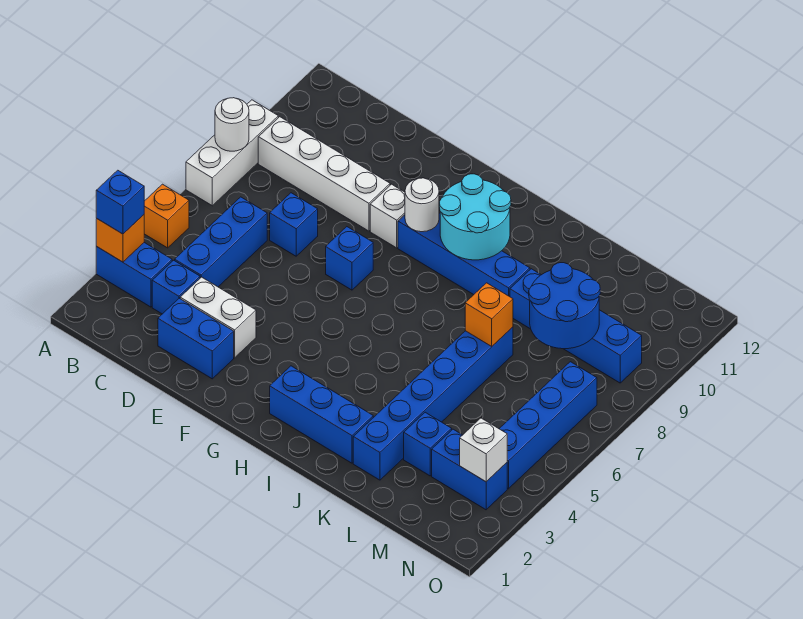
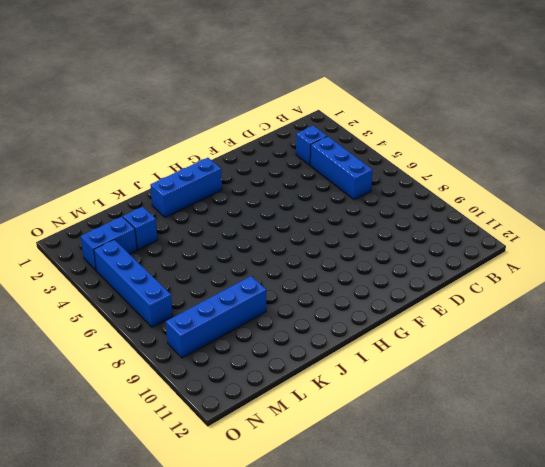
none -> blue 1x2 brick [96,243,172,307]
none -> orange 1x1 brick [144,184,189,248]
none -> white 1x3 brick [186,100,278,206]

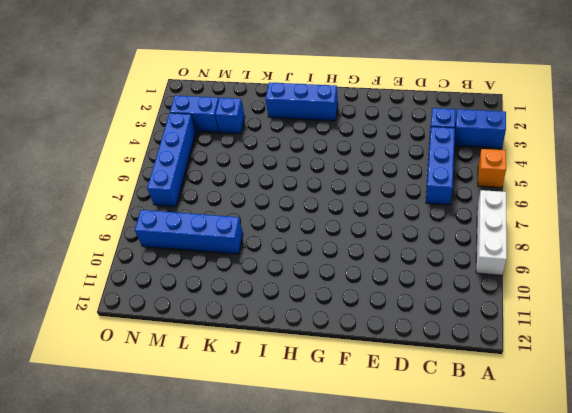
none -> white 1x4 brick [258,117,390,231]
none -> blue 1x2 brick [158,298,234,379]
none -> white 1x2 brick [180,277,256,358]

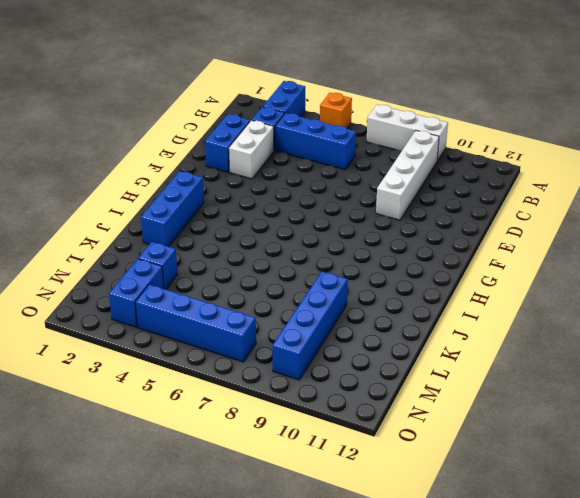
none -> blue 1x1 brick [270,193,318,256]
none -> blue 1x1 brick [326,227,373,290]
none -> white 1x1 brick [370,184,405,248]

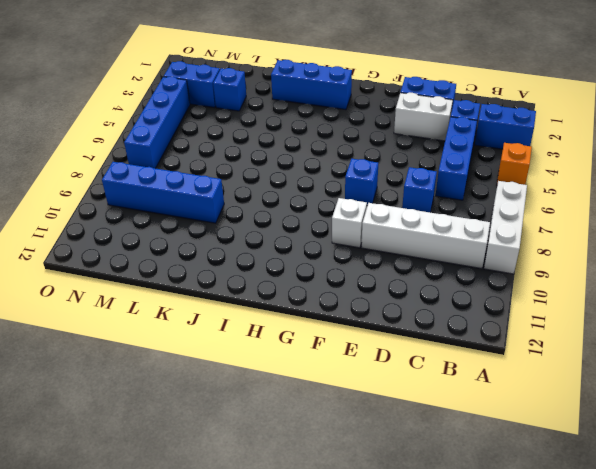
none -> blue 1x4 brick [398,213,530,297]
none -> blue 1x6 brick [353,327,513,480]
none -> orange 1x1 brick [96,215,144,262]

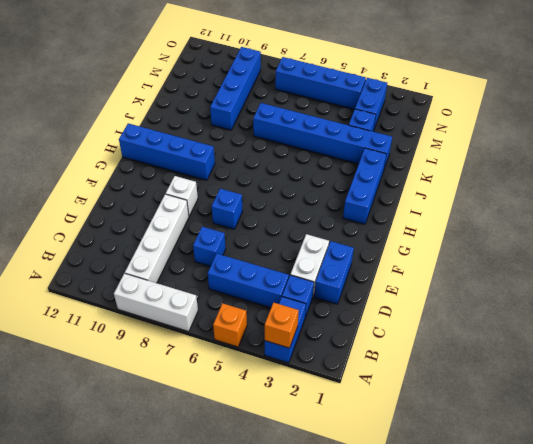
blue 1x4 brick [119,123,215,180] -> blue 1x4 brick turned to [398,213,530,297]
none -> white 1x1 round brick [215,98,249,151]
none -> white 1x1 round brick [405,178,439,232]
none -> cyan 2x2 round brick [439,174,511,260]

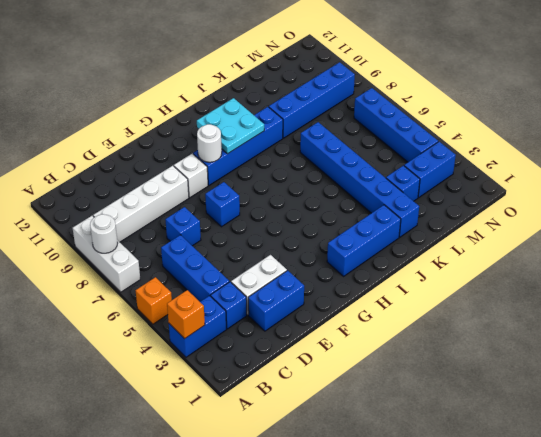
cyan 2x2 plate [197,98,264,154] -> cyan 2x2 round brick [439,174,511,260]
none -> orange 1x1 brick [465,283,513,346]
none -> blue 2x2 round brick [529,263,600,349]
none -> white 1x1 brick [460,418,507,482]

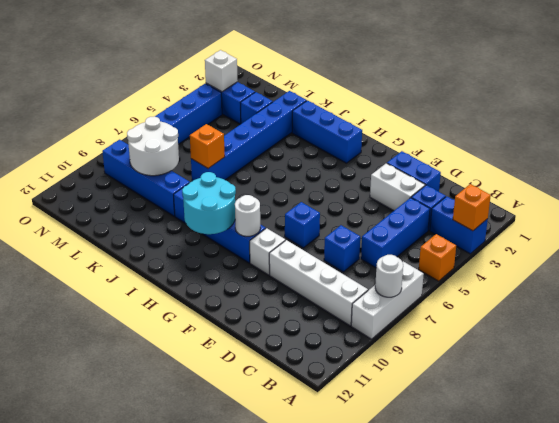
white 2x2 round brick [127,116,179,176] -> blue 2x2 round brick [529,263,600,349]
none -> blue 1x1 brick [96,170,144,234]

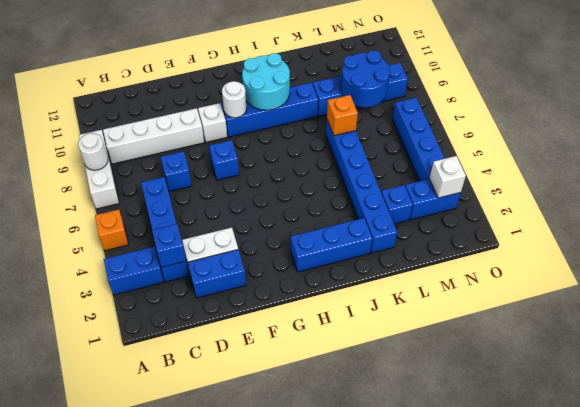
blue 1x1 brick [152,224,186,267] -> blue 1x1 brick moved to [96,170,144,234]
none -> orange 1x1 brick [96,215,144,262]

